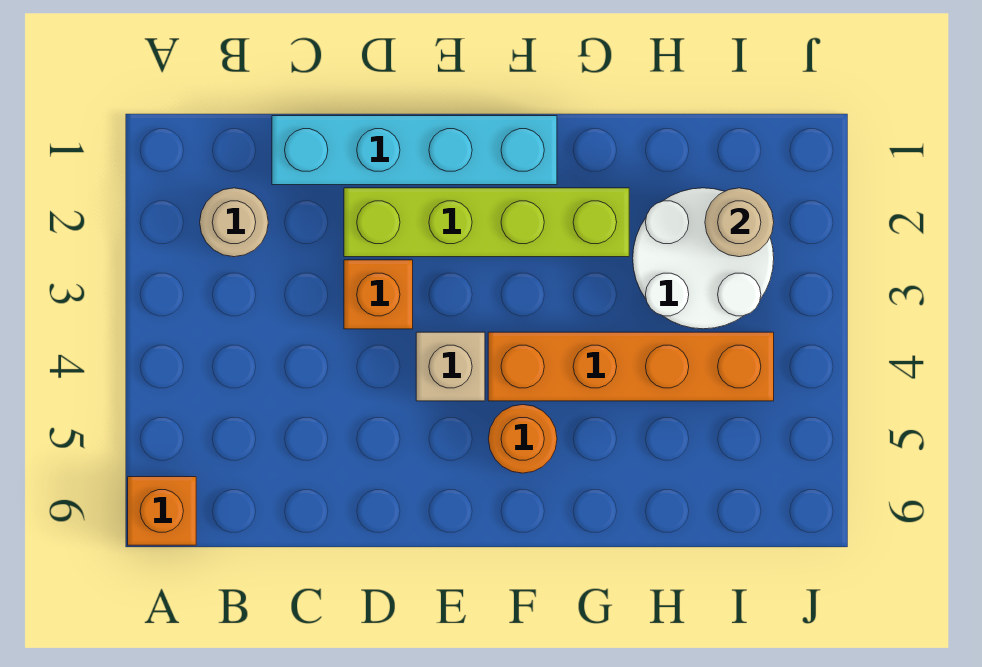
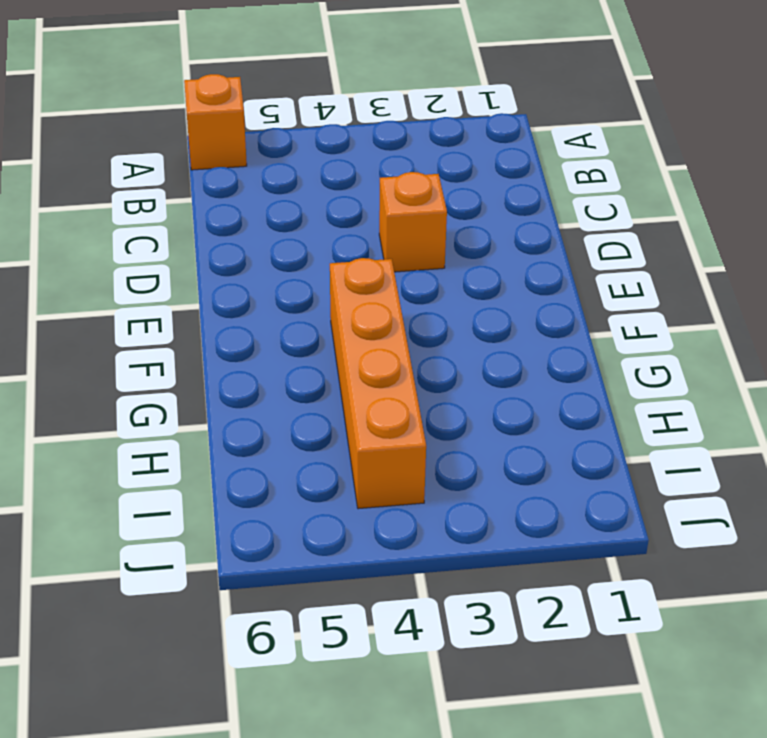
none -> tan 1x1 round brick [200,188,268,257]
none -> cyan 1x4 brick [272,116,557,185]

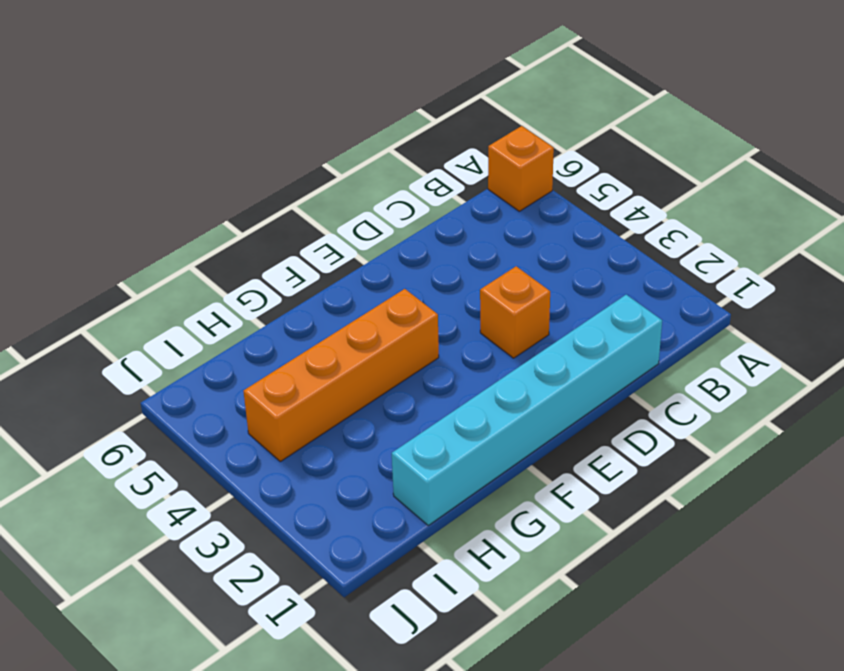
cyan 1x6 brick [392,295,662,525] -> cyan 1x4 brick [272,116,557,185]
none -> tan 1x1 round brick [200,188,268,257]
none -> lime 1x4 brick [344,188,629,257]

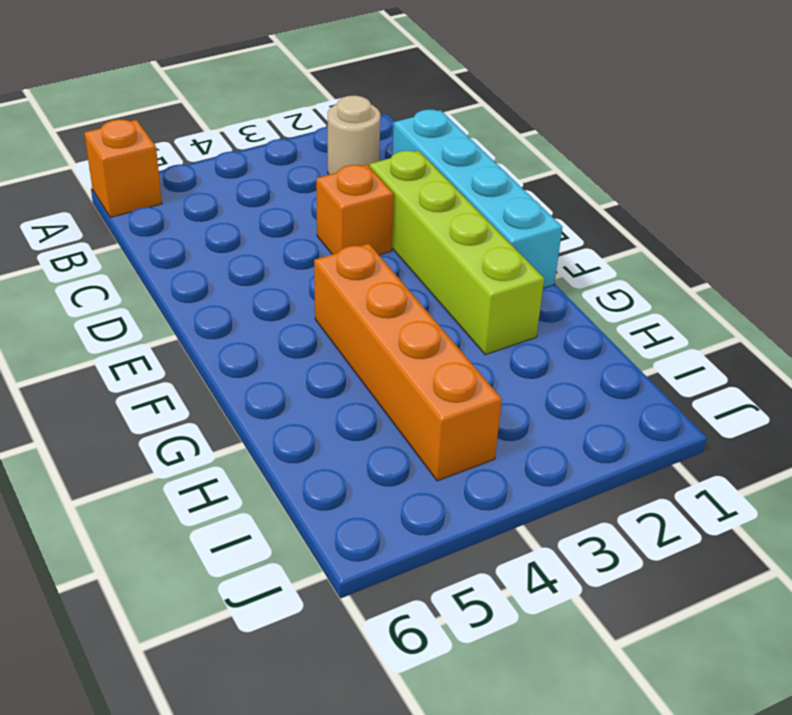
none -> tan 1x1 brick [416,332,485,401]
none -> orange 1x1 round brick [488,405,557,473]

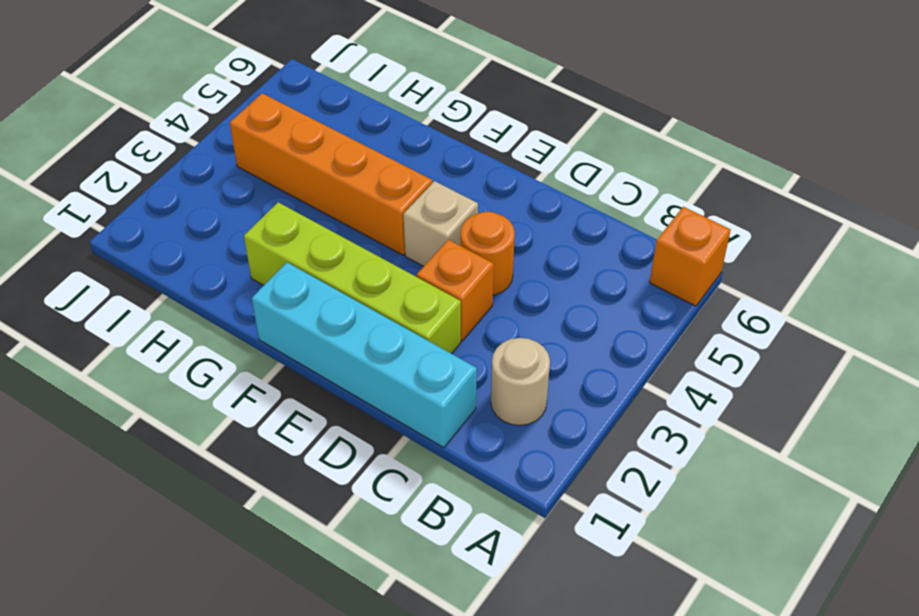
orange 1x1 round brick [461,212,515,295] -> orange 1x1 round brick moved to [488,405,557,473]
none -> white 2x2 round brick [633,188,774,329]
none -> tan 1x1 round brick [705,188,774,257]

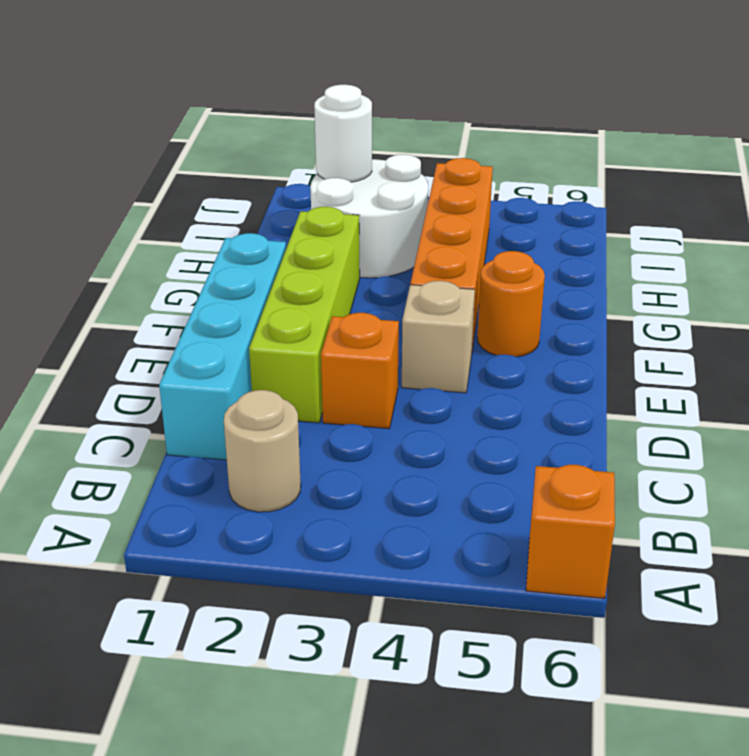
white 1x1 round brick [314,85,372,182] -> tan 1x1 round brick [705,188,774,257]

